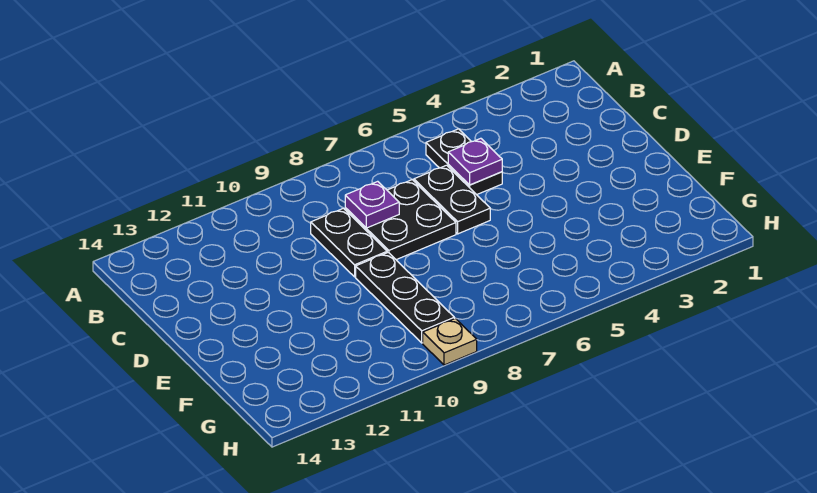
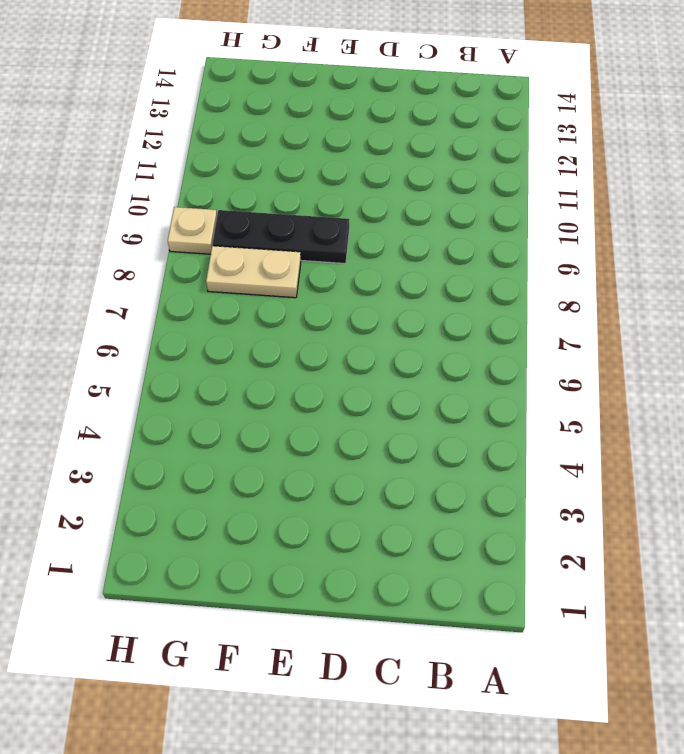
tan 1x2 plate [206,246,301,298] -> none
none -> black 1x2 plate [426,129,502,195]
none -> black 1x2 plate [414,165,490,234]

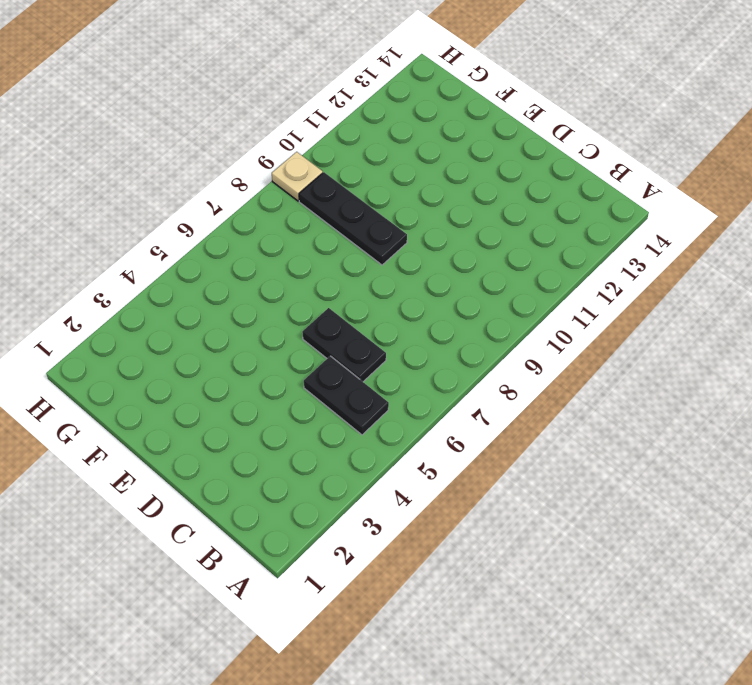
none -> black 2x2 plate [345,180,456,260]
none -> black 1x2 plate [311,208,387,277]

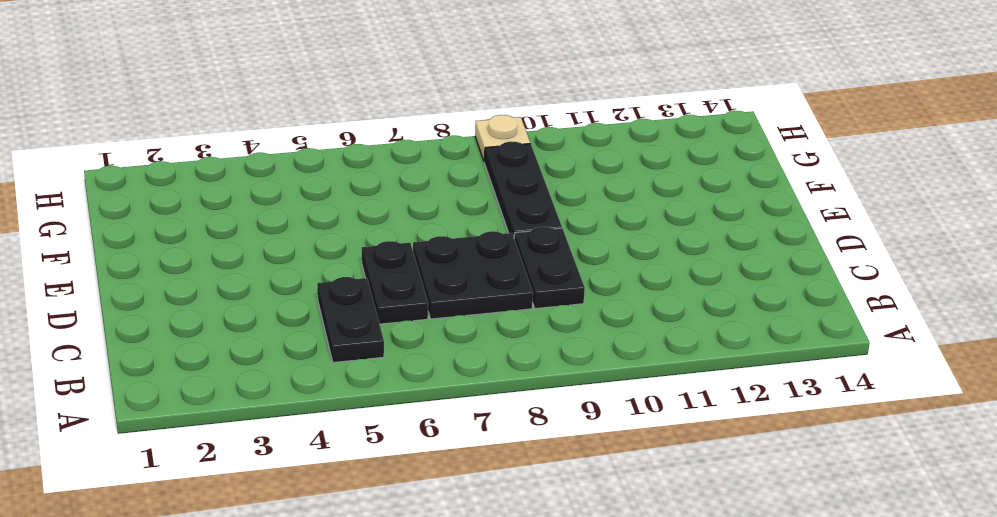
none -> purple 1x1 plate [448,138,502,185]
none -> purple 1x1 plate [345,181,399,228]

